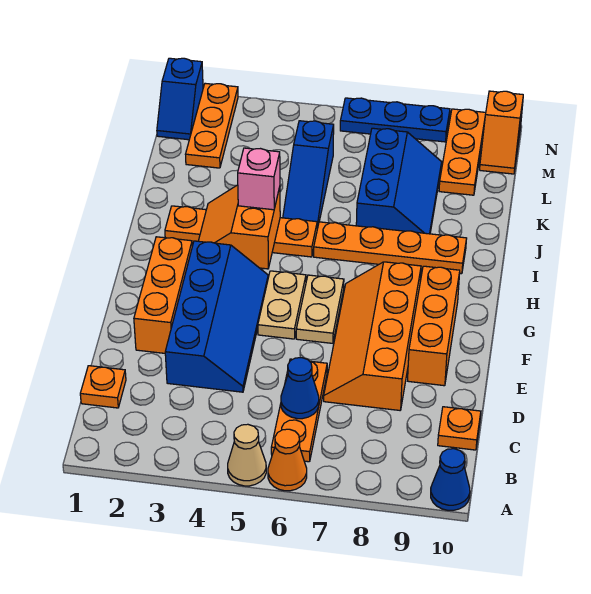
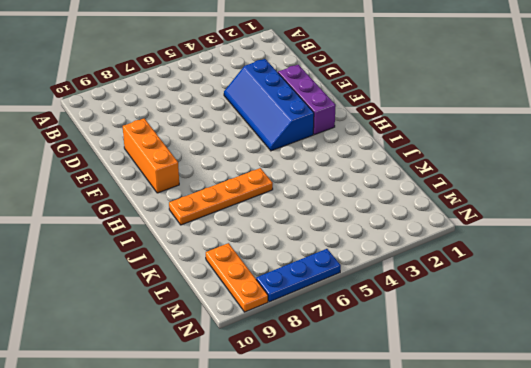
purple 1x3 brick [278,65,336,135] -> orange 1x3 brick [134,237,192,353]
none -> tan 1x1 cone [228,424,266,486]
none -> orange 1x1 cone [268,429,307,491]
none -> blue 1x1 cone [431,449,470,510]

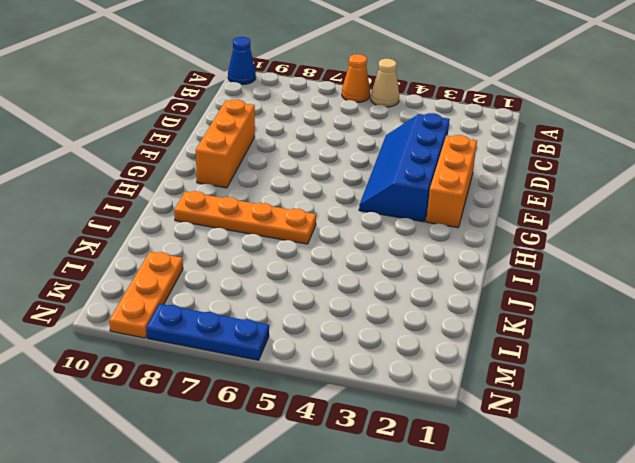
none -> orange 1x3 plate [271,359,327,462]
none -> orange 1x1 plate [80,366,126,408]
none -> orange 1x1 plate [438,407,481,450]

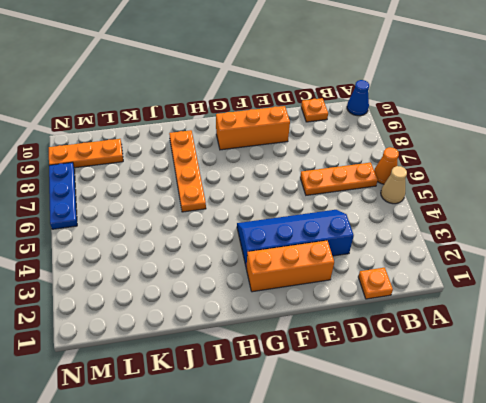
none -> orange 2x4 slope [324,262,421,410]
none -> tan 1x2 plate [258,271,306,339]
none -> tan 1x2 plate [296,275,344,343]

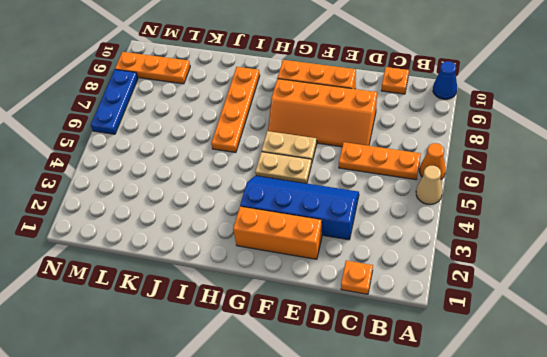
none -> orange 1x4 plate [165,206,317,257]
none -> blue 1x3 slope [283,121,334,229]
none -> blue 2x3 slope [356,128,442,234]

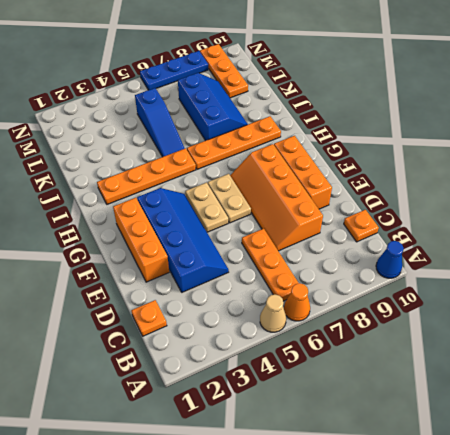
none -> orange 1x3 plate [186,83,238,168]
none -> blue 1x2 slope [157,58,203,140]
none -> orange 1x2 slope [480,91,523,174]

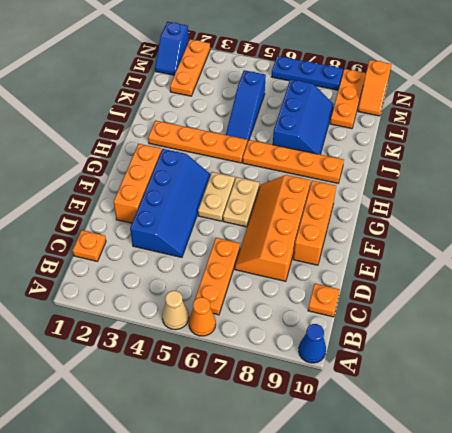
none -> blue 1x1 cone [281,358,319,419]
none -> orange 2x2 slope [199,185,280,269]
none -> pink 1x1 brick [238,148,280,210]

